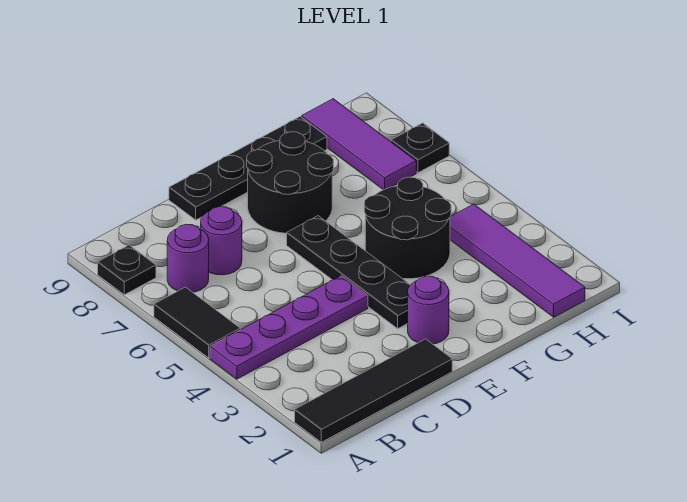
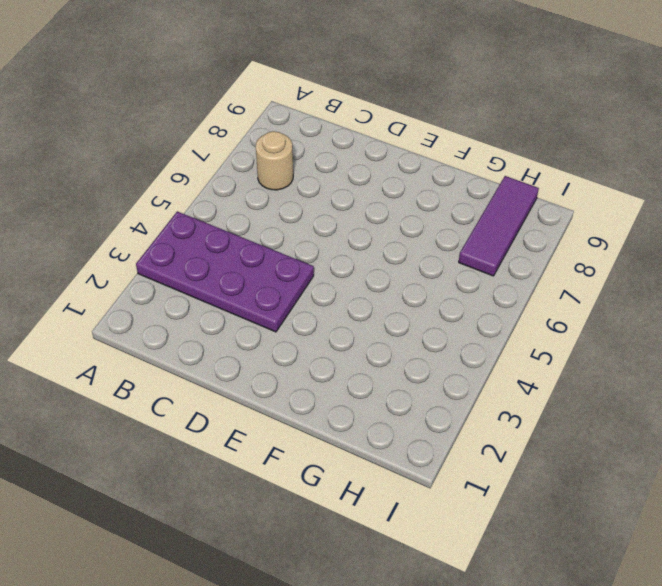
purple 2x4 plate [136,211,314,332] -> purple 1x4 plate [210,276,368,379]
tan 1x1 round brick [256,131,293,190] -> purple 1x1 round brick [167,224,209,292]
none -> black 1x4 tile [295,339,452,442]
none -> black 1x2 tile [154,287,240,358]
none -> black 1x1 plate [98,245,156,295]

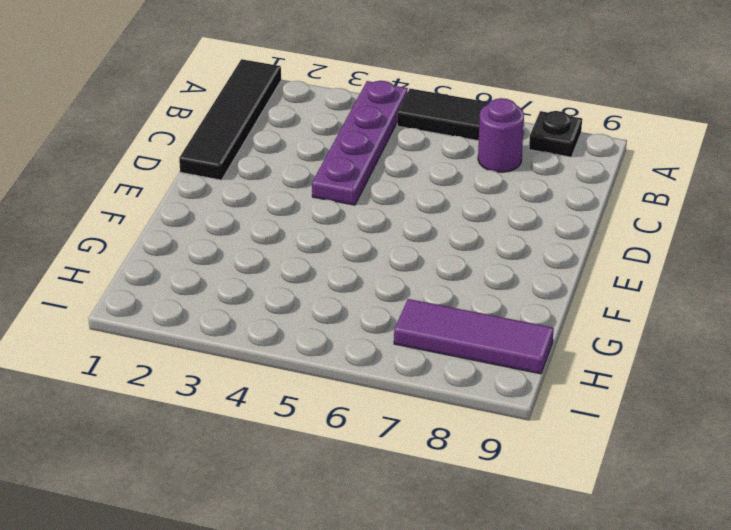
none -> purple 1x1 round brick [201,207,242,275]
none -> black 1x4 plate [169,117,327,220]
none -> purple 1x1 round brick [408,276,449,344]

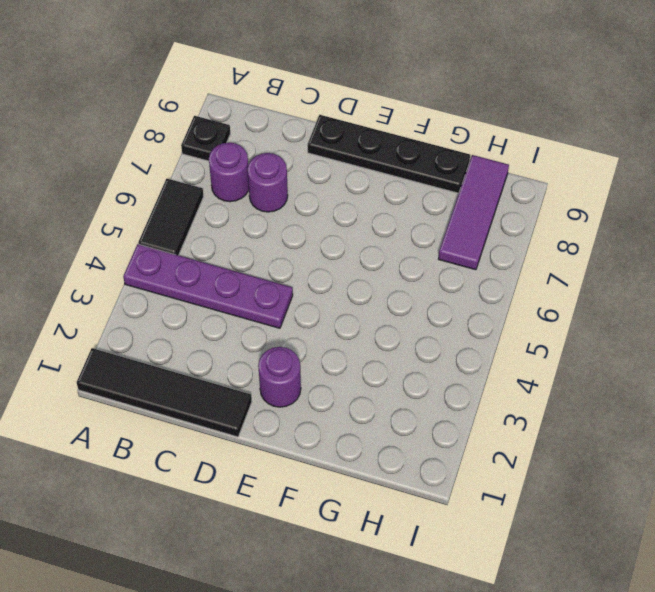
none -> black 1x4 plate [287,216,410,328]
none -> black 2x2 round brick [247,132,334,233]
none -> black 2x2 round brick [364,177,451,279]

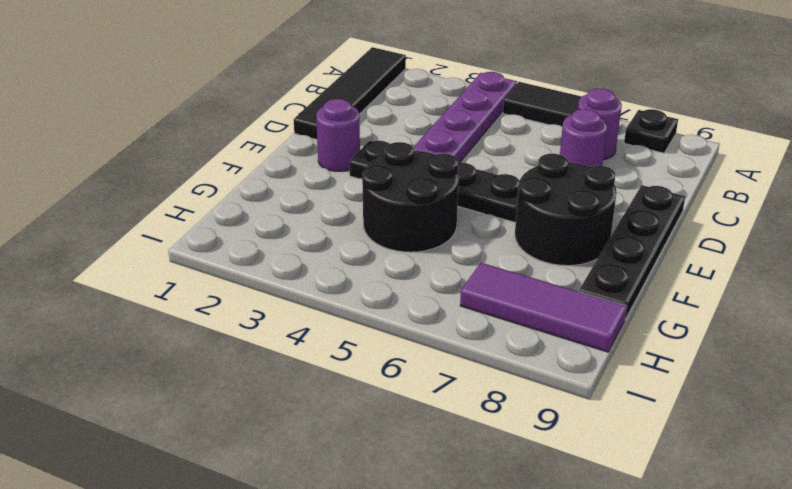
none -> purple 1x4 tile [450,204,585,317]
none -> black 1x1 plate [391,123,449,173]

